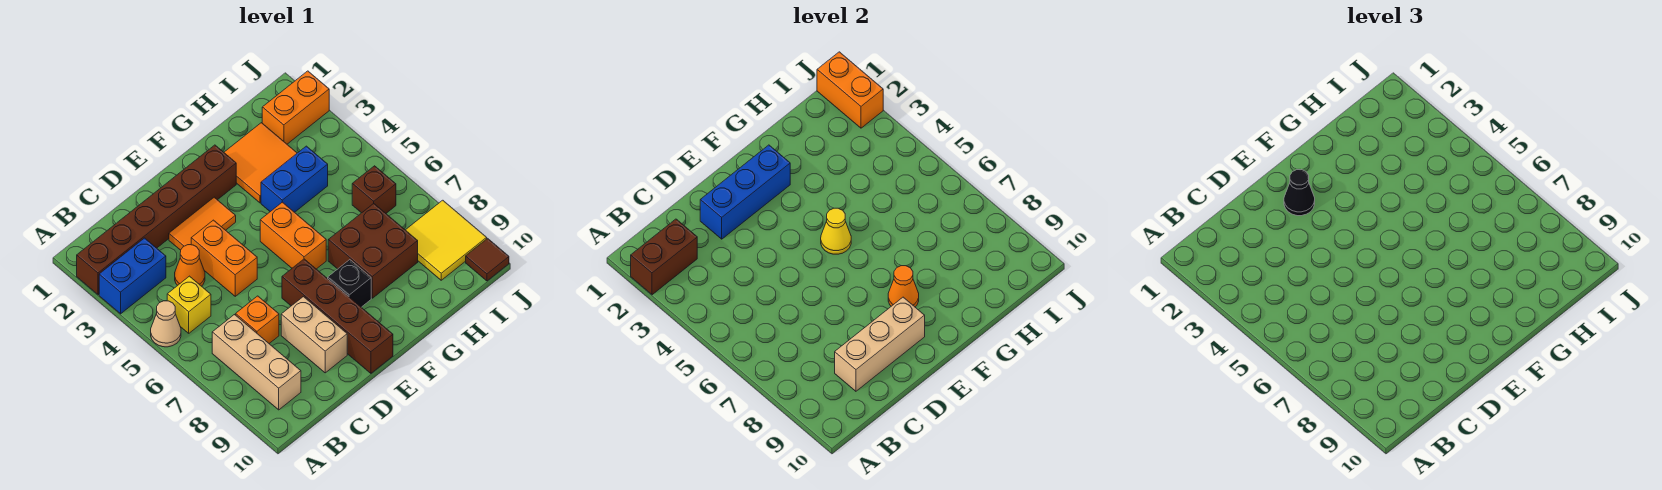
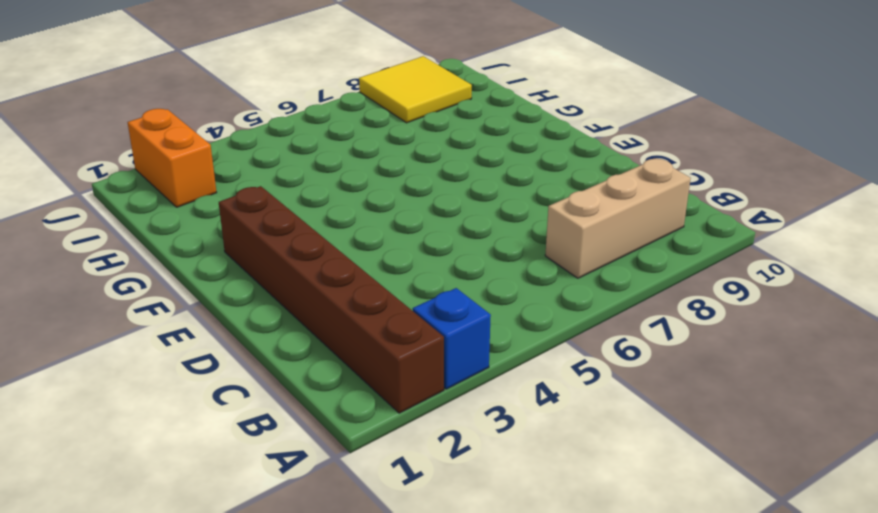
blue 1x1 brick [413,288,491,389] -> blue 1x2 brick [99,238,166,314]
none -> tan 1x1 cone [151,301,181,347]
none -> yellow 1x1 brick [167,276,211,333]
none -> orange 1x1 cone [175,245,205,286]

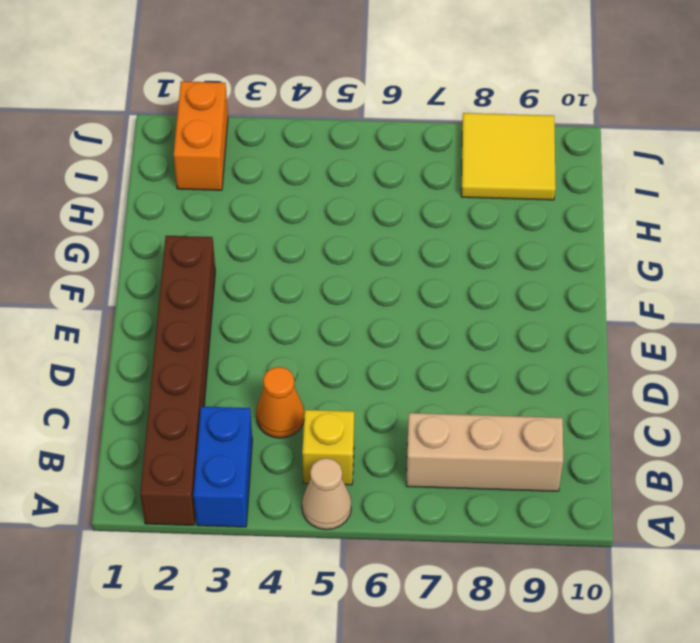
none -> orange 1x1 brick [236,296,279,343]
none -> orange 1x2 tile [169,197,236,250]
none -> orange 1x2 brick [191,220,257,296]

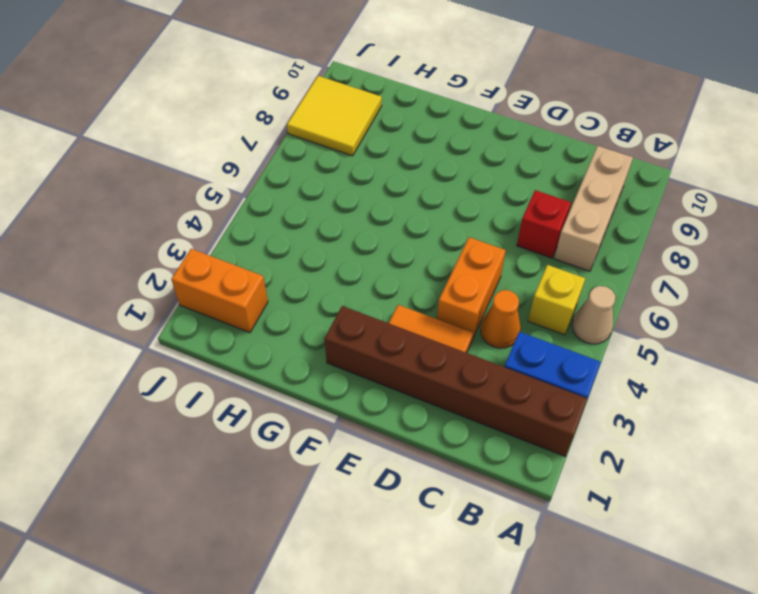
red 1x1 brick [517,190,571,258] -> orange 1x1 brick [236,296,279,343]
none -> tan 1x2 brick [281,297,347,373]
none -> brown 1x4 brick [282,259,393,373]
none -> orange 1x2 brick [260,202,326,269]

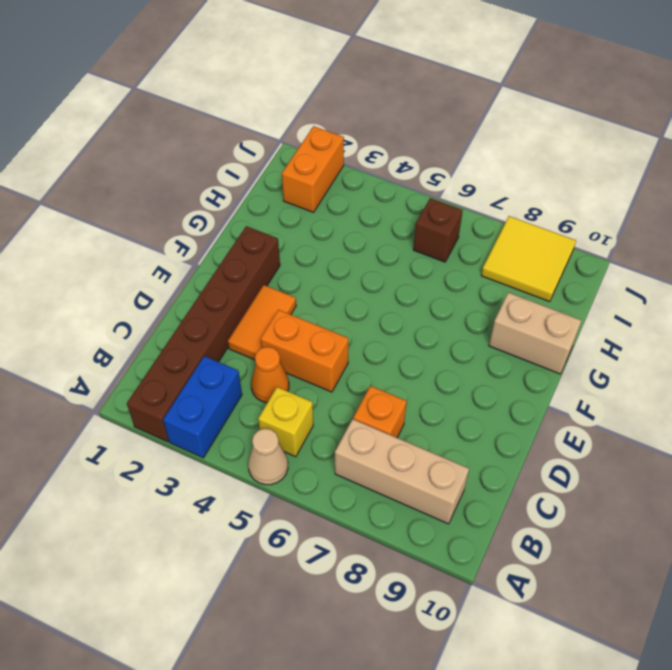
tan 1x2 brick [489,293,581,374] -> tan 1x2 brick moved to [281,297,347,373]
none -> brown 1x4 brick [282,259,393,373]
none -> orange 1x2 brick [260,202,326,269]
none -> black 1x1 brick [328,260,371,307]

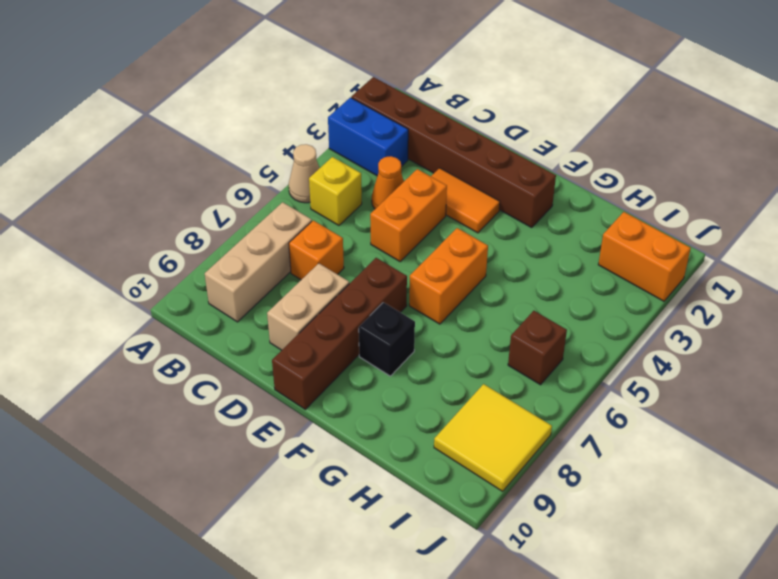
none -> orange 2x2 tile [224,123,297,203]
none -> blue 1x2 brick [261,146,328,212]
none -> brown 2x2 brick [328,204,418,298]

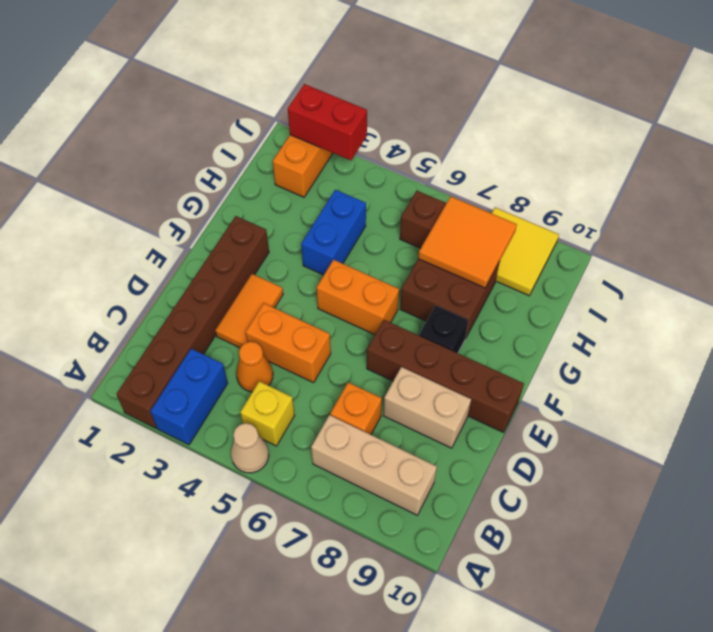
orange 2x2 tile [418,196,517,288] -> orange 2x2 tile moved to [224,123,297,203]
red 1x2 brick [288,84,367,160] -> orange 1x2 brick [817,52,883,128]
none -> brown 1x1 tile [466,238,509,281]
none -> brown 1x2 brick [631,219,697,295]
none -> tan 1x3 brick [835,297,925,391]

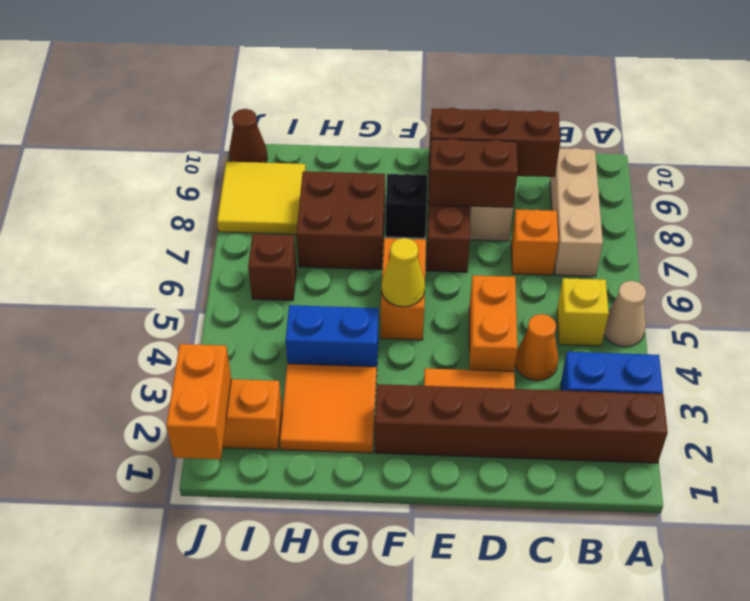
brown 1x3 brick [430,108,560,177] -> tan 1x3 brick [835,297,925,391]
brown 1x2 brick [429,139,518,207] -> brown 1x2 brick moved to [631,219,697,295]
brown 1x1 cone [229,109,267,163] -> brown 1x1 tile [466,238,509,281]
none -> blue 1x3 brick [700,145,790,239]
none -> orange 1x1 cone [888,266,919,307]
none -> black 1x1 cone [1284,170,1315,216]

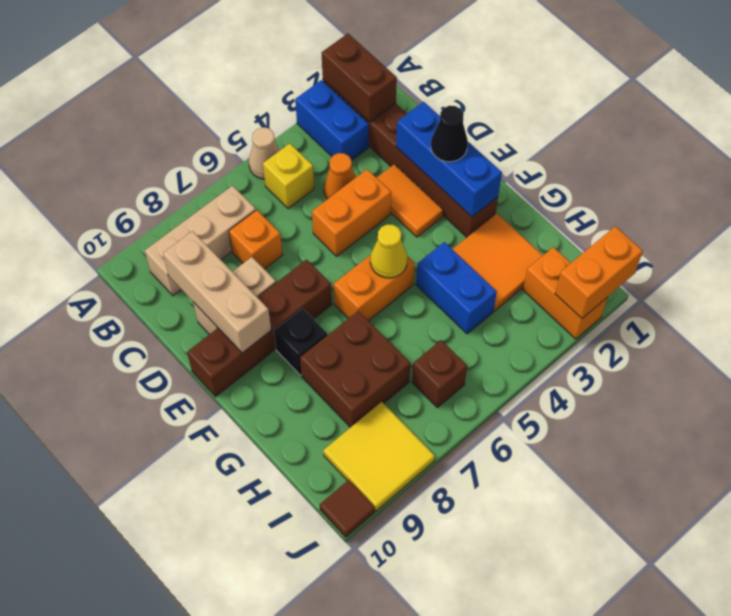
none -> orange 1x1 cone [888,266,919,307]

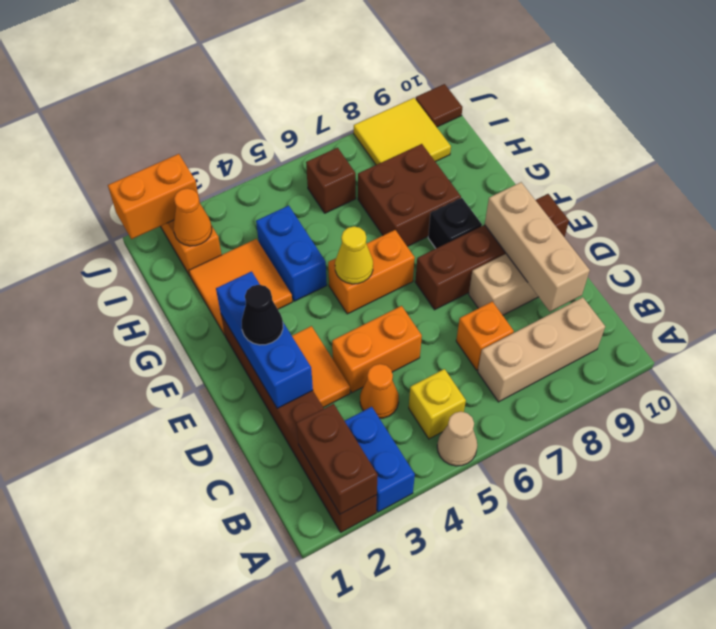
orange 1x1 cone [173,188,212,246] -> orange 1x1 cone moved to [888,266,919,307]

